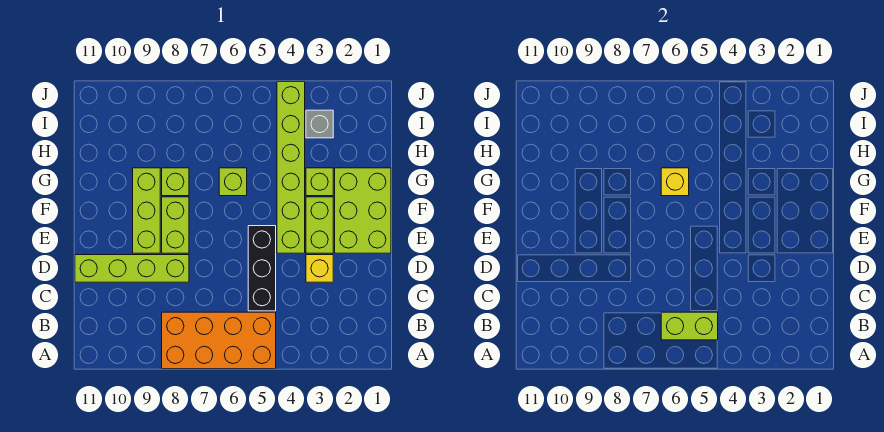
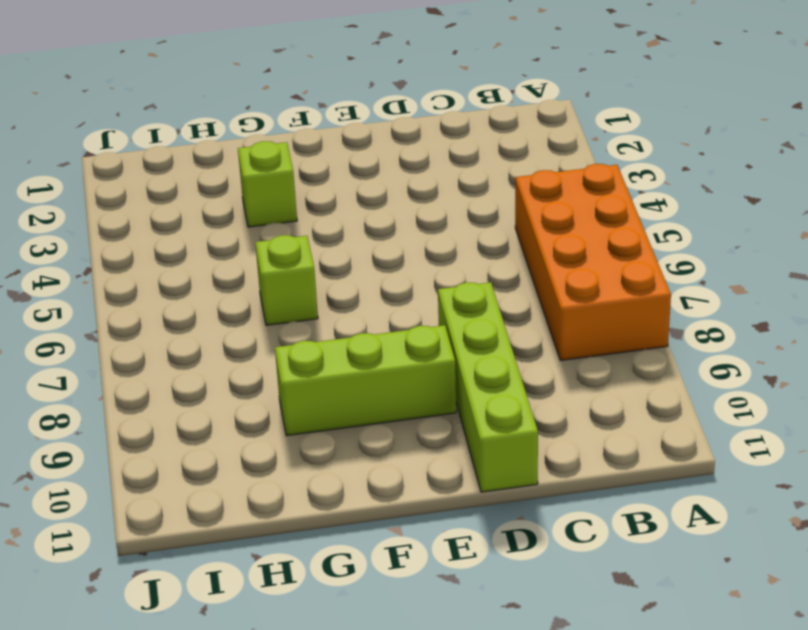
none -> black 1x3 brick [248,226,276,311]
none -> yellow 1x1 brick [306,255,333,282]
none -> lime 2x3 brick [335,168,391,253]

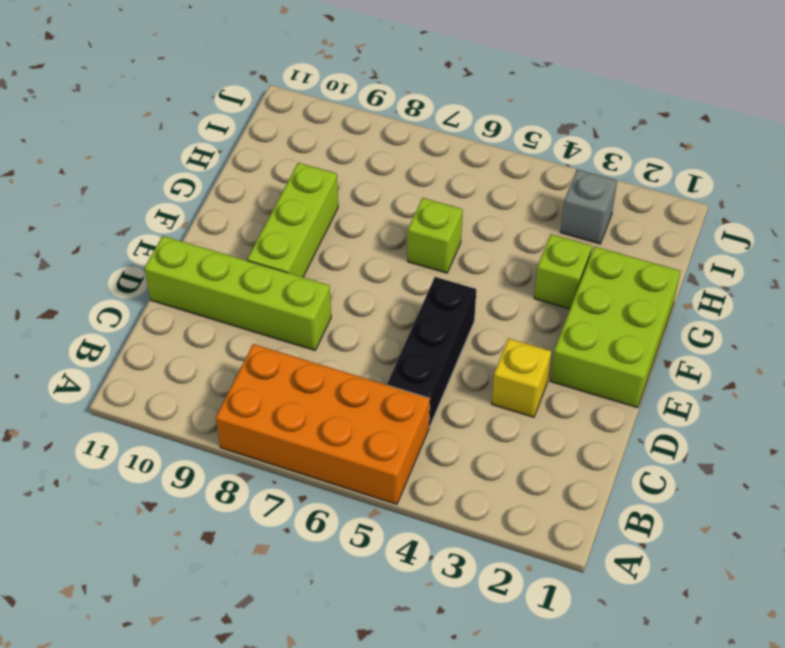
none -> lime 1x2 brick [306,197,333,253]
none -> lime 1x6 brick [277,82,305,253]
none -> lime 1x2 brick [162,197,189,253]

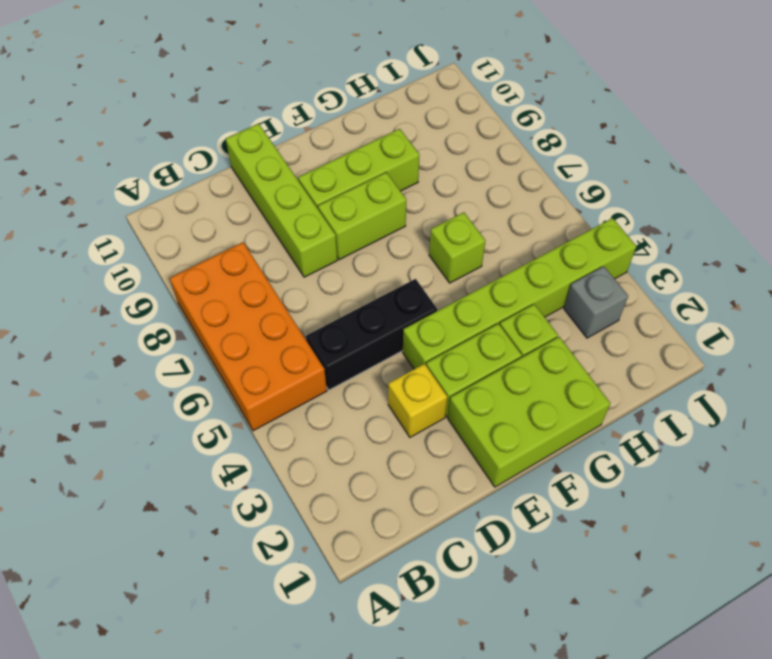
none -> lime 1x1 brick [162,168,189,196]
none -> lime 1x2 brick [661,312,718,340]
none -> yellow 1x1 brick [661,168,689,196]

